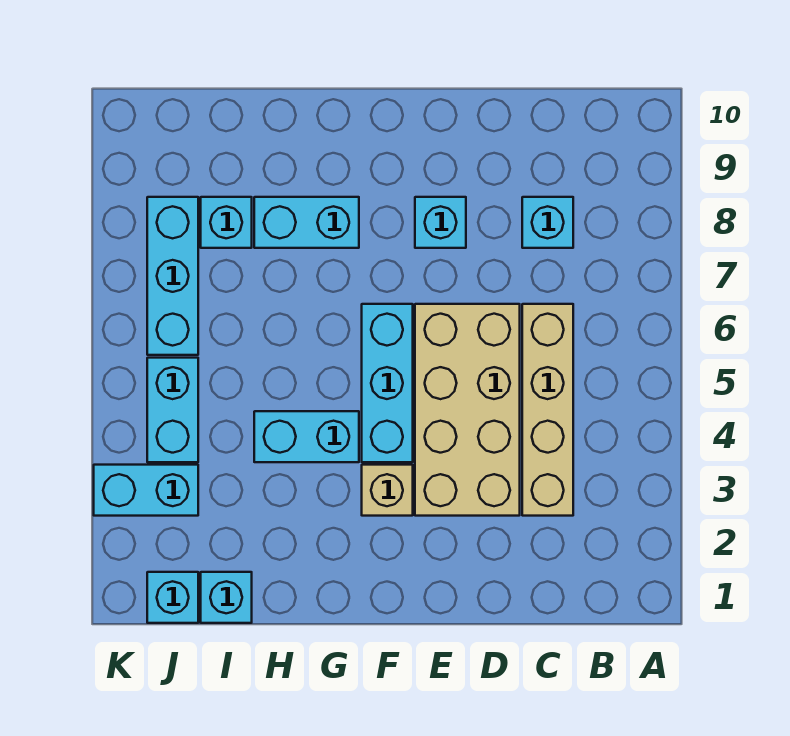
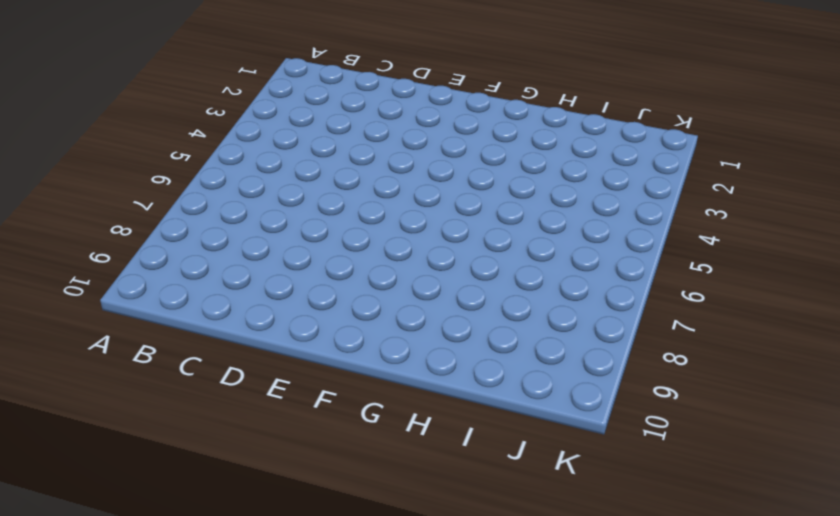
none -> tan 1x4 brick [522,304,573,516]
none -> cyan 1x1 brick [522,197,573,248]
none -> tan 2x4 brick [415,304,520,516]

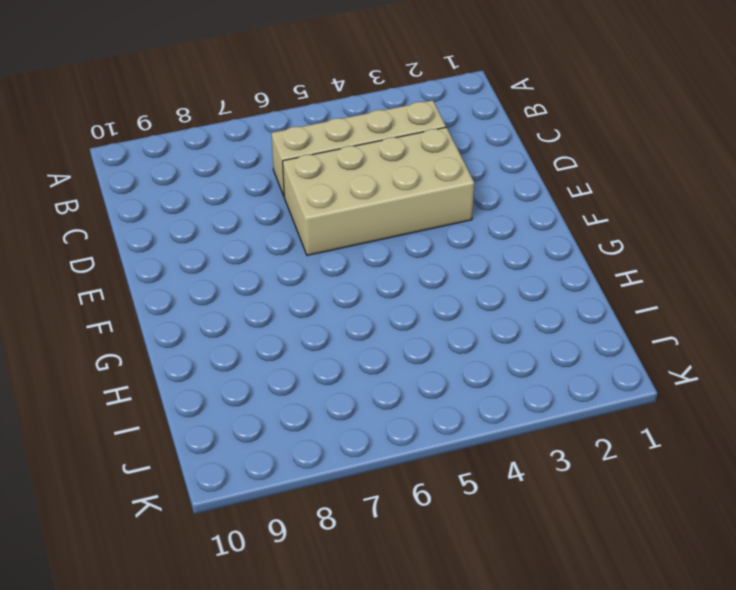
none -> cyan 1x1 brick [522,197,573,248]
none -> cyan 1x1 brick [415,197,466,248]
none -> tan 1x1 brick [362,465,413,516]

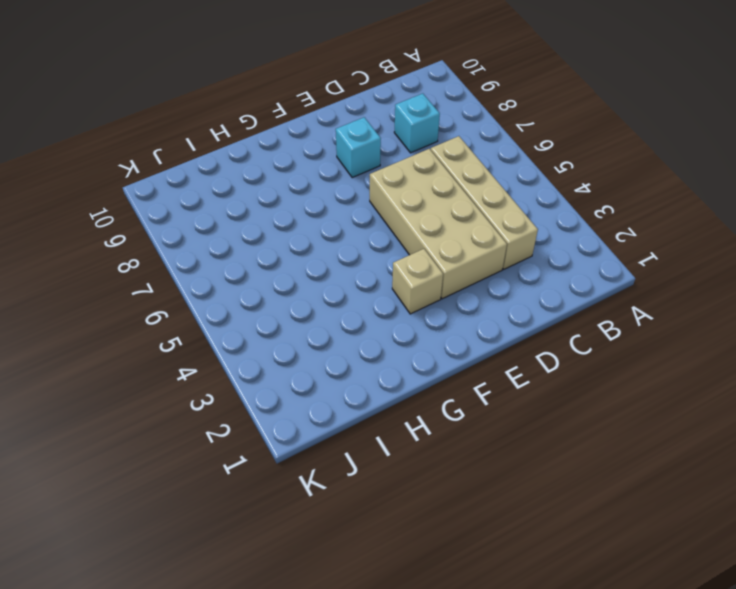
none -> cyan 1x3 brick [362,304,413,462]
none -> cyan 1x2 brick [254,411,359,462]
none -> cyan 1x2 brick [254,197,359,248]

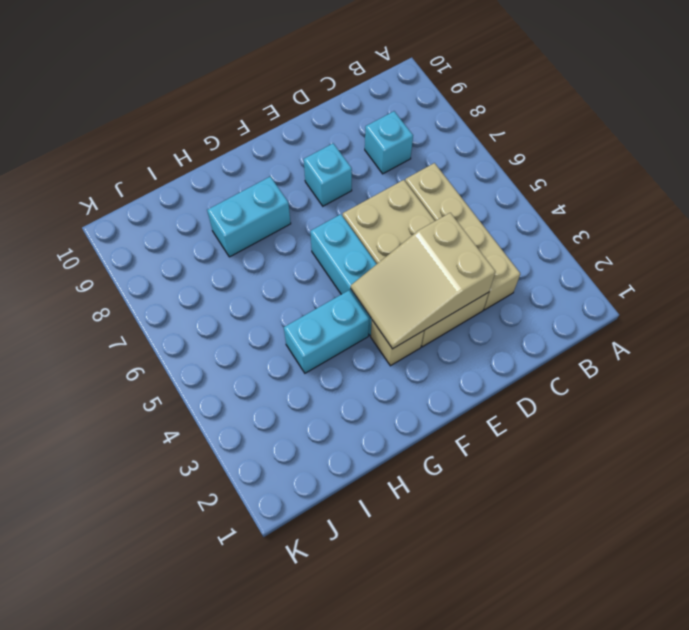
tan 2x3 slope [351,213,495,349] -> none
none -> cyan 1x1 brick [201,572,252,623]
none -> cyan 1x1 brick [201,197,252,248]
none -> cyan 1x1 brick [147,572,198,623]

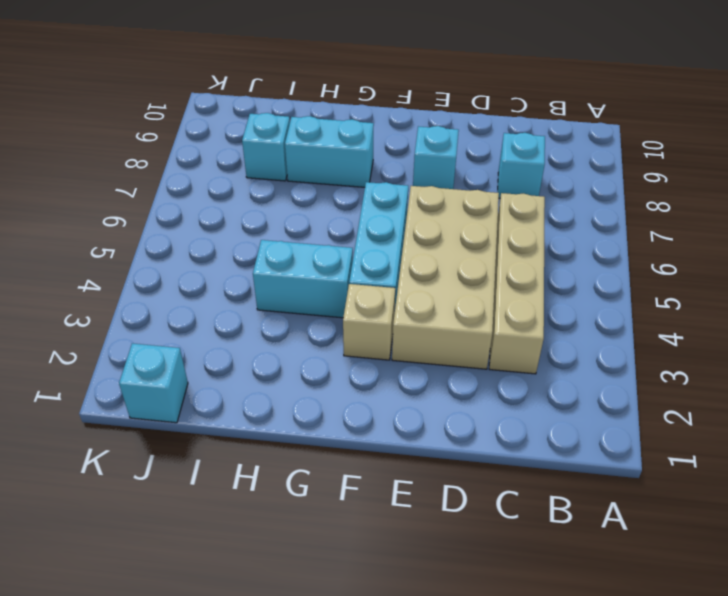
none -> cyan 1x1 brick [201,572,252,623]
none -> cyan 1x2 brick [94,465,198,516]
none -> cyan 1x2 brick [147,358,198,462]

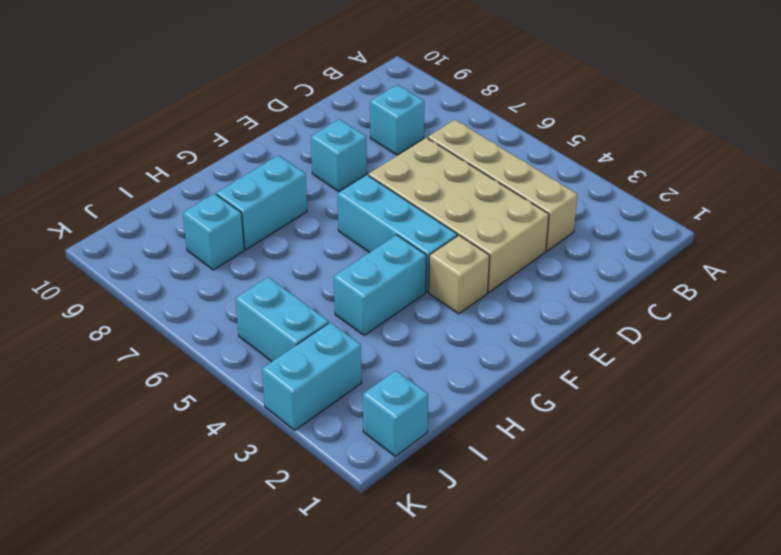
none -> cyan 1x1 brick [201,572,252,623]
none -> cyan 1x3 brick [147,197,198,355]

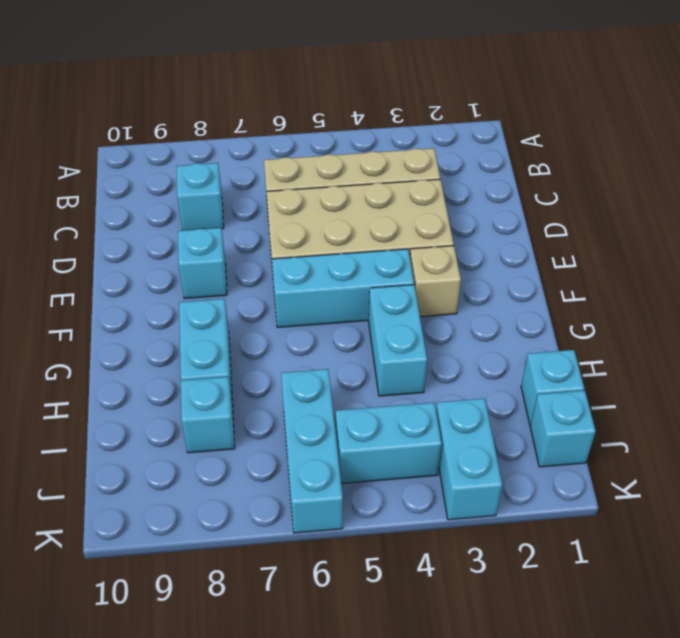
cyan 1x3 brick [281,369,343,533] -> cyan 1x3 brick turned to [147,197,198,355]

